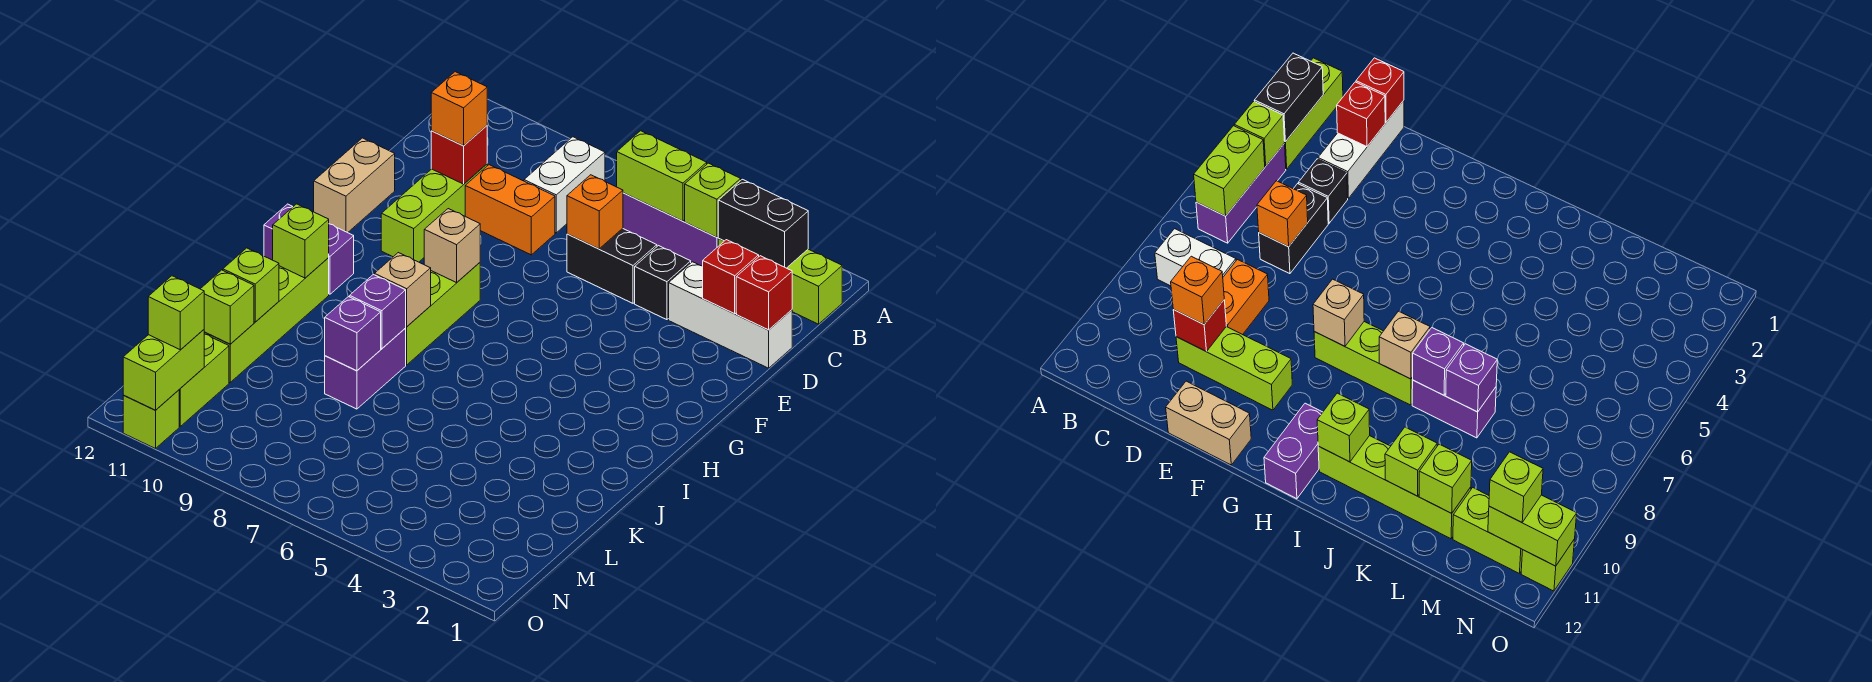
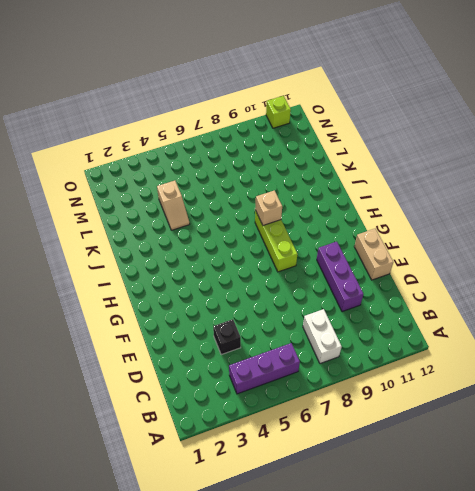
purple 1x3 brick [317,242,364,312] -> lime 1x3 brick [381,164,487,262]
tan 1x2 slope [157,181,190,230] -> none
none -> lime 1x3 brick [718,239,842,324]
none -> white 1x3 brick [669,262,792,368]
none -> black 1x2 brick [567,229,657,303]
none -> orange 1x2 brick [465,165,555,255]

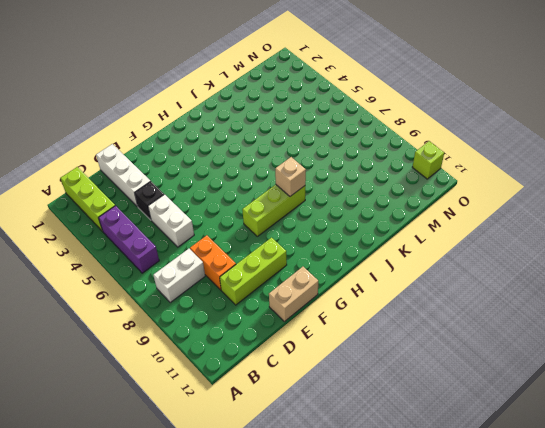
white 1x2 brick [148,195,194,247] -> black 1x2 brick [567,229,657,303]
none -> purple 1x2 brick [264,204,354,294]
none -> lime 1x4 brick [204,258,329,382]
none -> purple 1x2 brick [325,329,406,409]
none -> lime 1x2 brick [179,334,229,426]

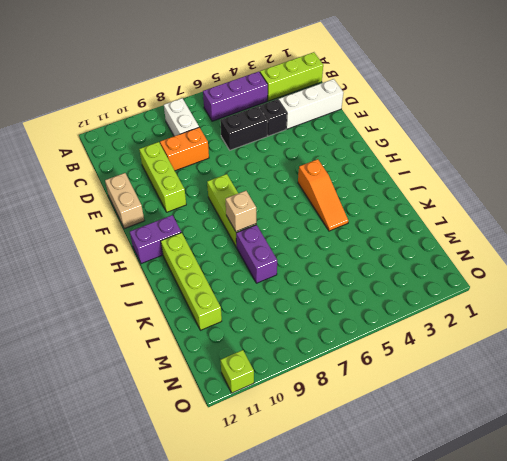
orange 1x3 slope [298,159,348,231] -> none
none -> lime 1x2 brick [179,334,229,426]
none -> black 1x2 brick [718,179,808,268]
none -> lime 1x1 brick [685,163,741,237]
none -> lime 1x2 brick [617,131,707,221]

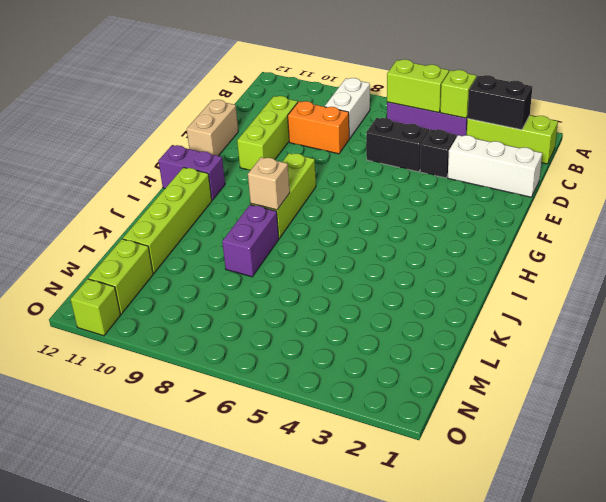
none -> red 1x1 brick [736,256,792,330]
none -> red 1x1 brick [703,240,759,314]
none -> orange 1x1 brick [567,175,623,249]
none -> red 1x1 brick [431,126,487,184]

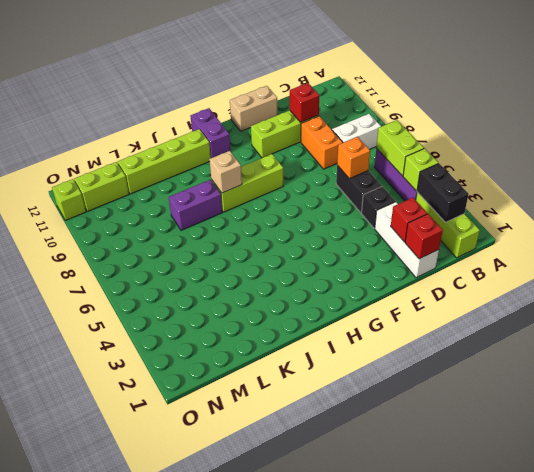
none -> tan 1x1 brick [424,209,480,283]
none -> lime 1x1 brick [273,204,329,278]
none -> purple 1x1 brick [350,275,406,349]
none -> purple 1x1 brick [325,297,381,371]

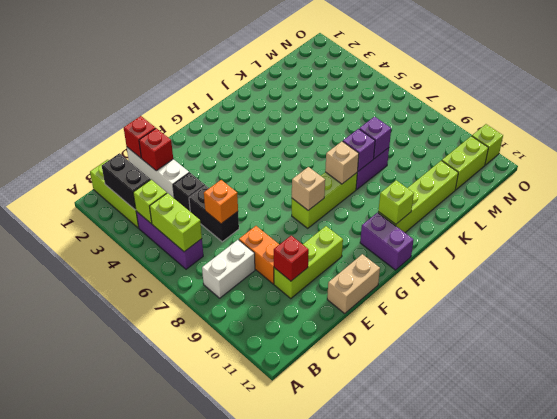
none -> lime 1x1 brick [223,248,279,322]
none -> lime 1x1 brick [201,270,254,344]
none -> lime 1x2 brick [123,330,204,410]
none -> orange 1x1 brick [431,72,487,146]

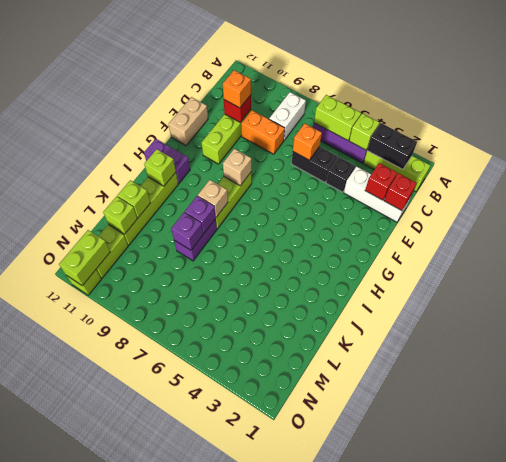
none -> lime 1x1 brick [148,276,204,350]

